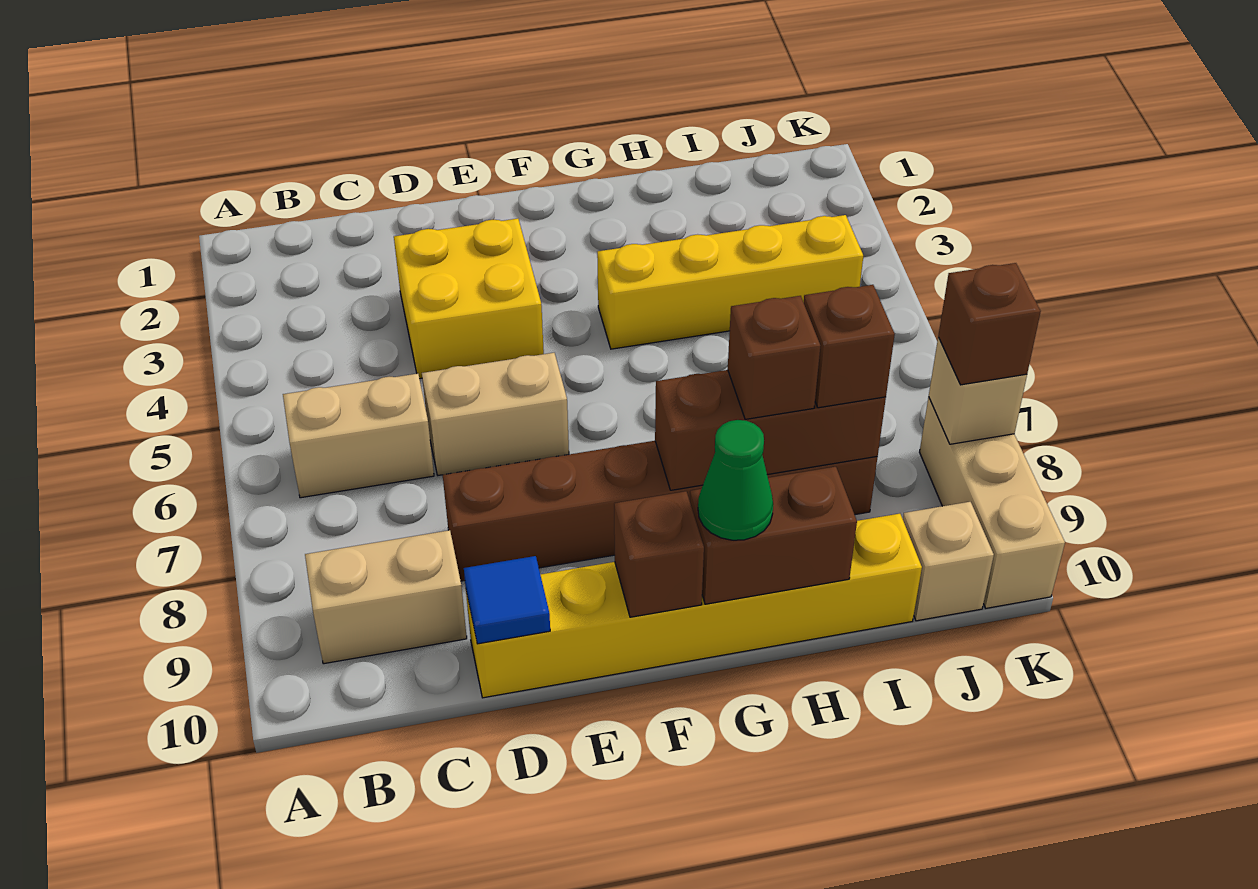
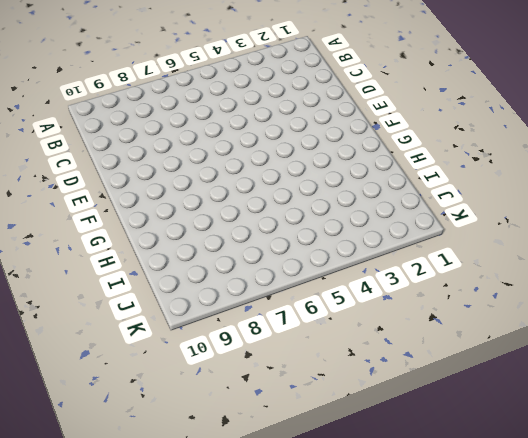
none -> tan 1x2 brick [283,374,434,498]
none -> tan 1x2 brick [305,530,467,664]
none -> yellow 2x2 brick [394,219,544,379]

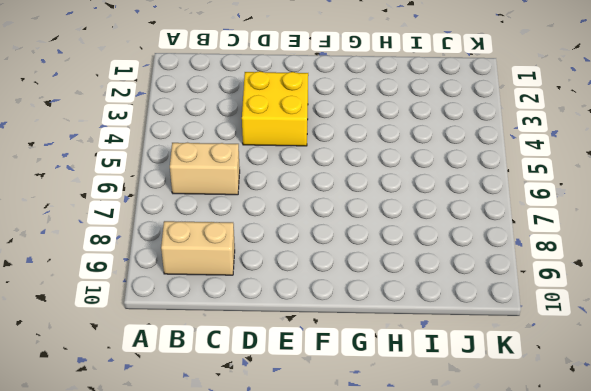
none -> tan 1x2 brick [422,353,569,475]
none -> brown 1x6 brick [443,441,878,581]
none -> yellow 1x6 brick [466,514,922,698]

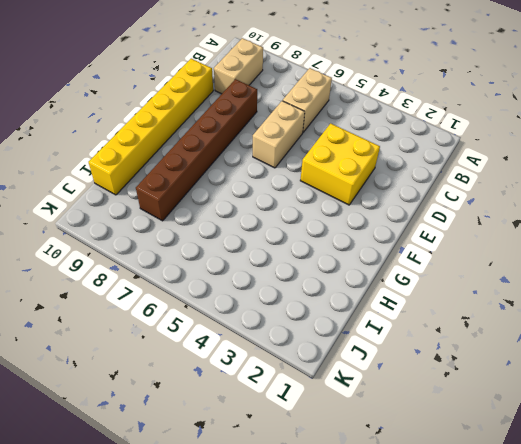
none -> yellow 1x4 brick [597,215,863,349]
none -> tan 1x1 brick [903,502,994,621]
none -> tan 1x3 brick [920,397,1065,608]

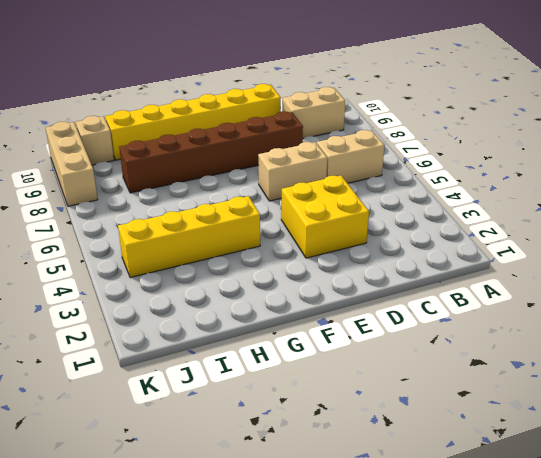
none -> blue 1x1 tile [464,556,550,644]
none -> brown 1x1 brick [614,491,704,617]
none -> brown 1x3 brick [655,370,886,490]

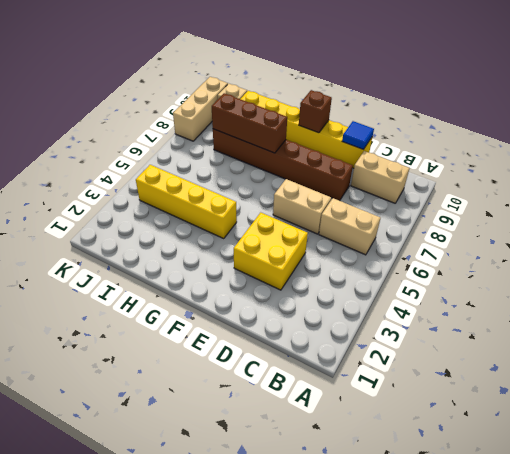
none -> brown 1x2 brick [690,467,857,604]
none -> tan 1x1 brick [929,337,1027,444]
none -> green 1x1 cone [698,420,773,540]

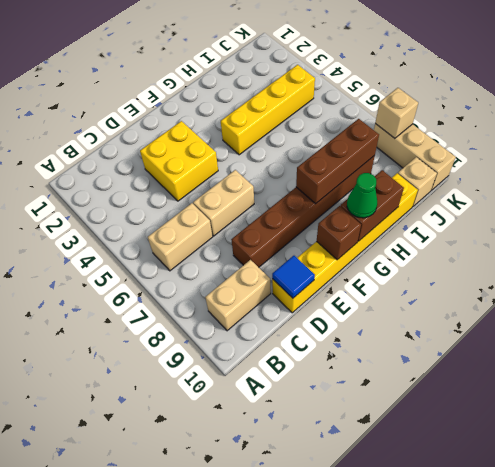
none -> brown 1x1 brick [728,296,820,419]
none -> brown 1x1 brick [804,285,895,408]
none -> brown 1x1 brick [938,263,1041,385]

